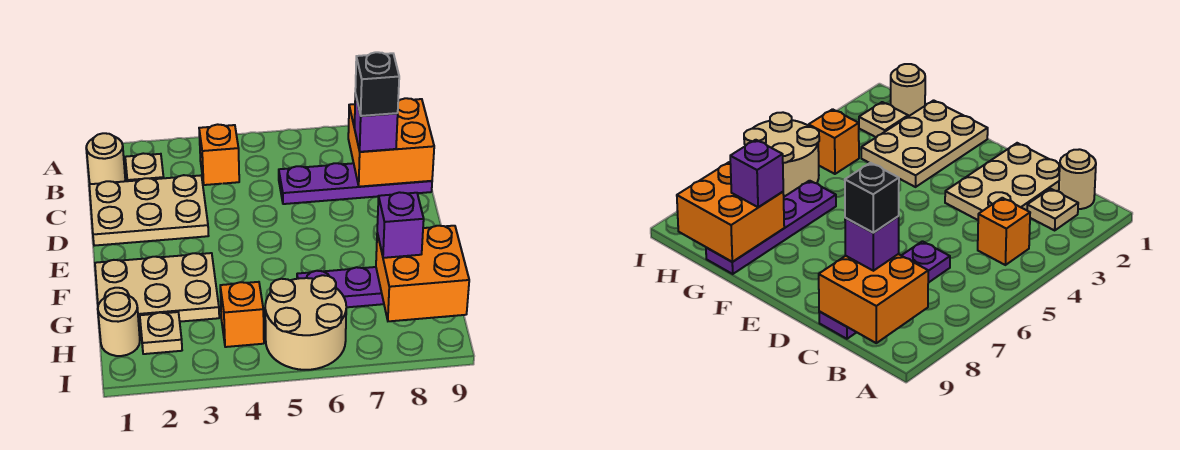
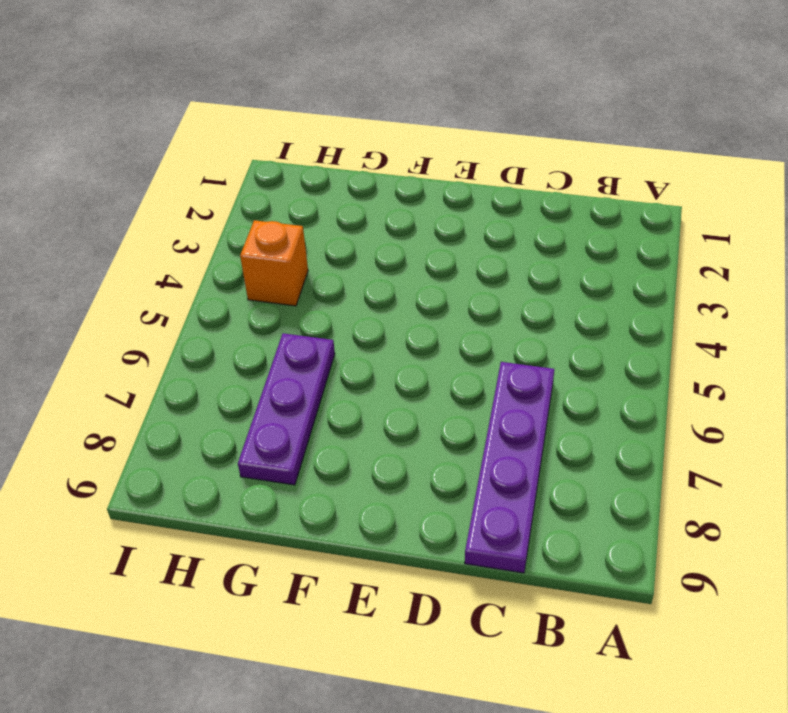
purple 1x3 plate [238,333,335,485] -> purple 1x4 plate [297,267,384,307]
none -> tan 1x1 round brick [86,133,125,184]
none -> tan 1x1 plate [125,153,164,181]
none -> orange 1x1 brick [199,124,239,185]

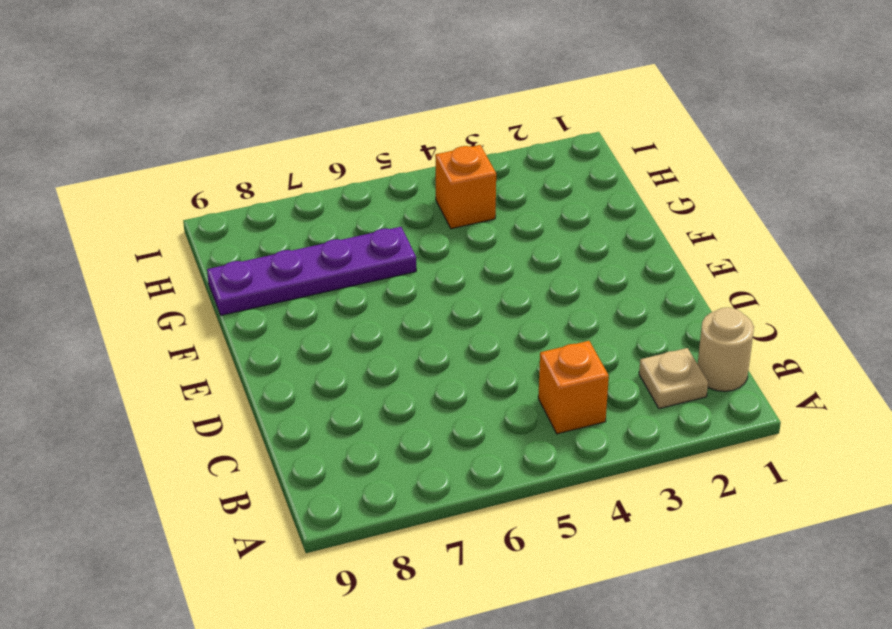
none -> tan 2x3 plate [89,175,208,246]
none -> purple 1x4 plate [279,163,432,204]
none -> tan 2x3 plate [95,253,219,325]

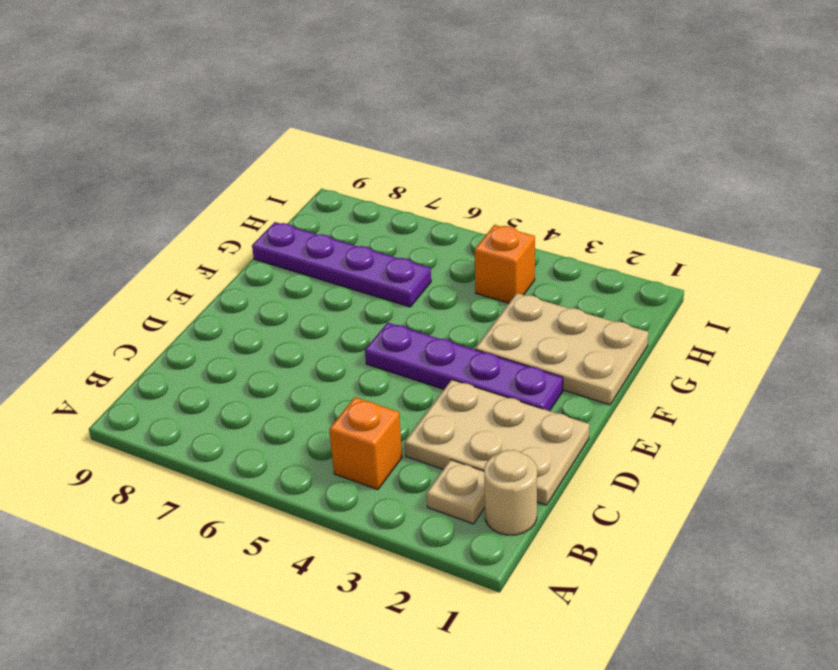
purple 1x4 plate [365,323,563,411] -> purple 1x4 plate moved to [279,163,432,204]
none -> tan 1x1 round brick [98,293,140,356]
none -> tan 1x1 plate [140,312,182,354]
none -> tan 2x2 round brick [265,275,346,370]

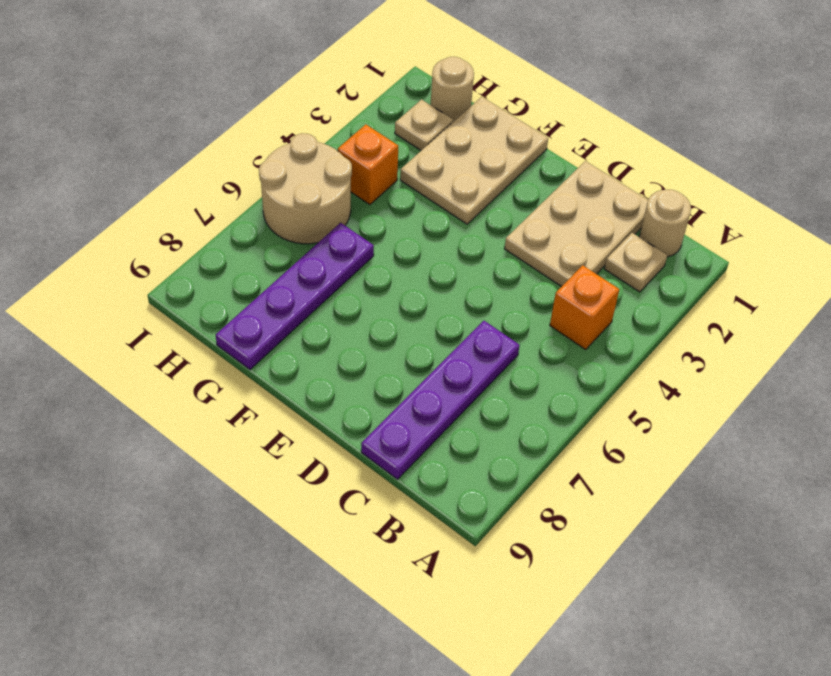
none -> orange 2x2 brick [348,98,434,187]
none -> orange 2x2 brick [376,226,469,321]
none -> purple 1x1 brick [354,94,398,152]

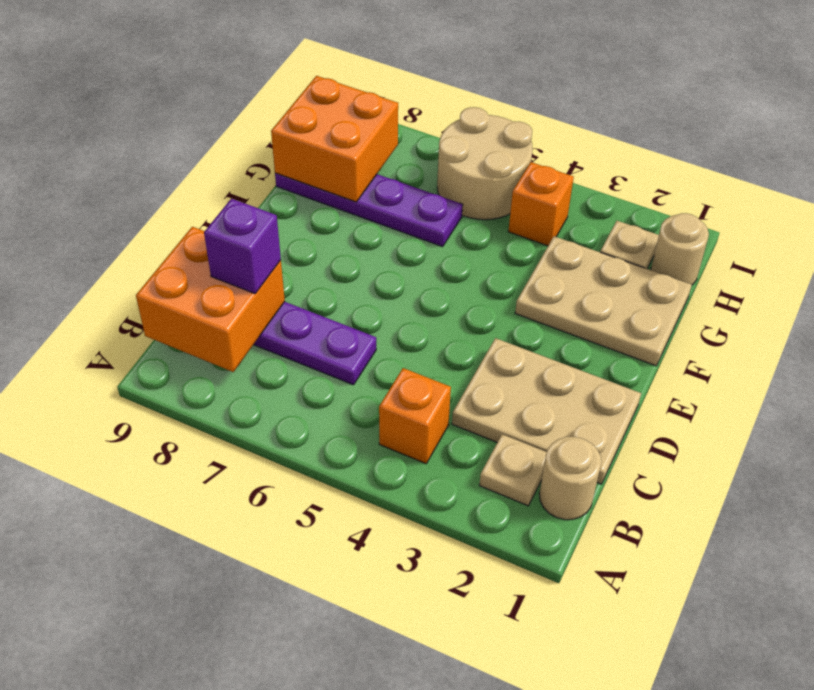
none -> purple 1x1 brick [377,192,424,258]
none -> black 1x1 brick [355,52,399,116]

